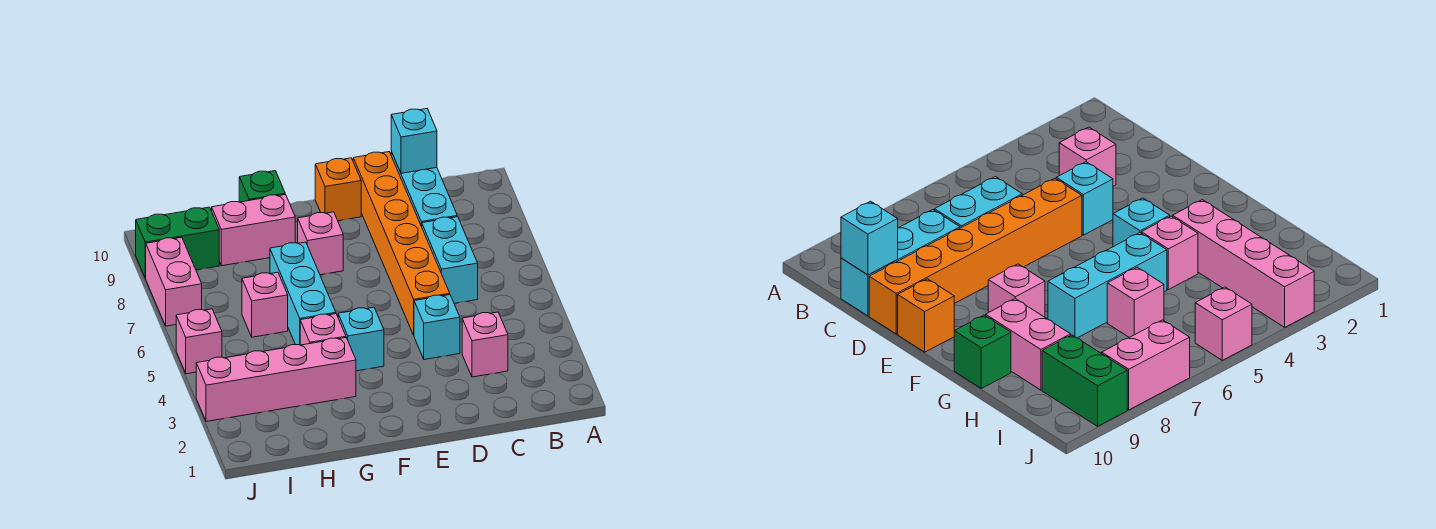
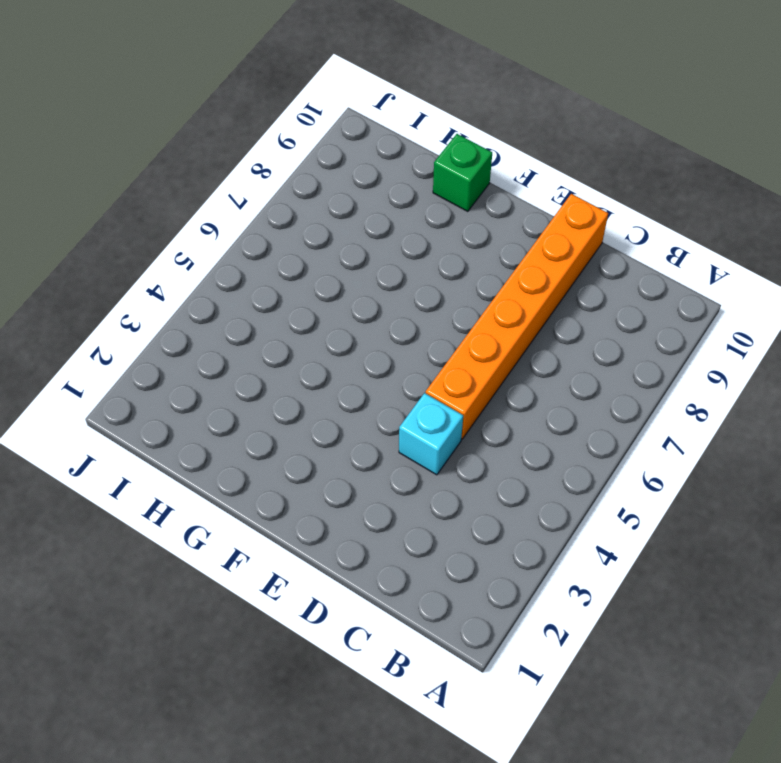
none -> pink 1x1 brick [462,312,508,377]
none -> cyan 1x2 brick [422,217,478,303]
none -> cyan 1x3 brick [391,152,457,226]

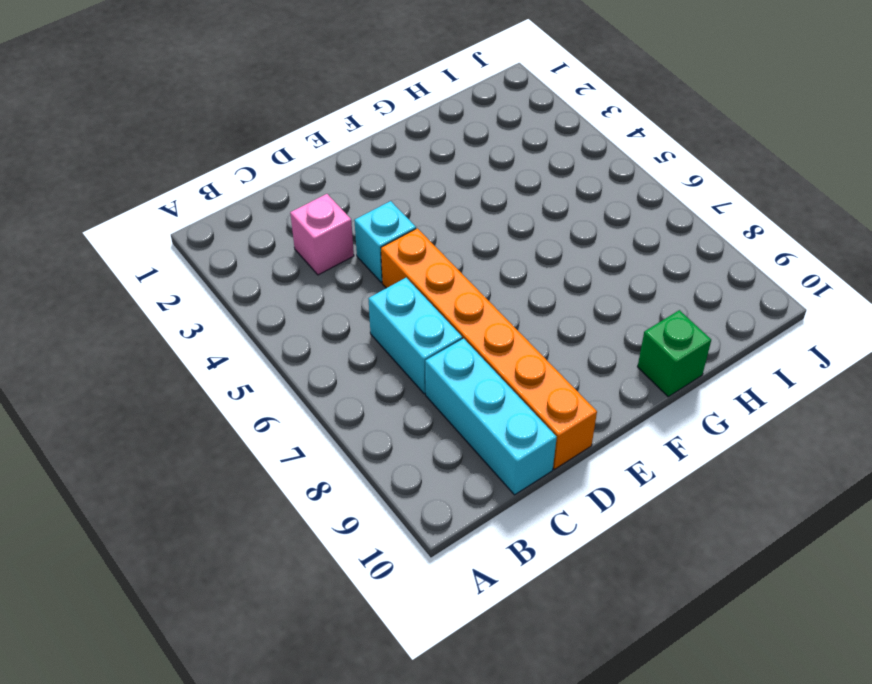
none -> orange 1x1 brick [315,158,361,221]
none -> cyan 1x1 brick [338,307,384,371]
none -> pink 1x1 brick [298,212,343,275]

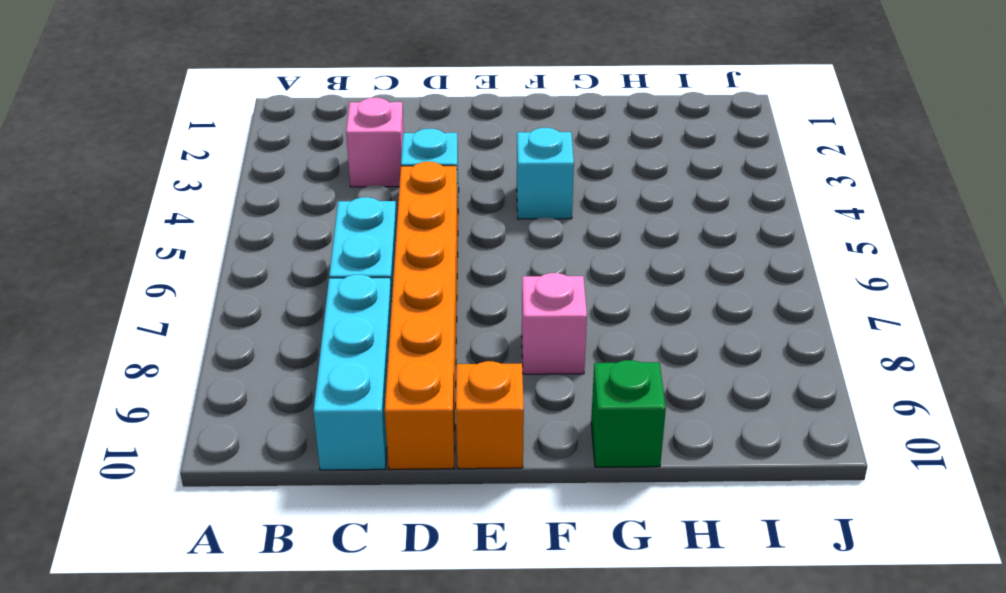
none -> pink 1x4 brick [196,338,356,422]
none -> pink 1x1 brick [300,314,346,345]
none -> cyan 1x3 brick [270,242,336,345]

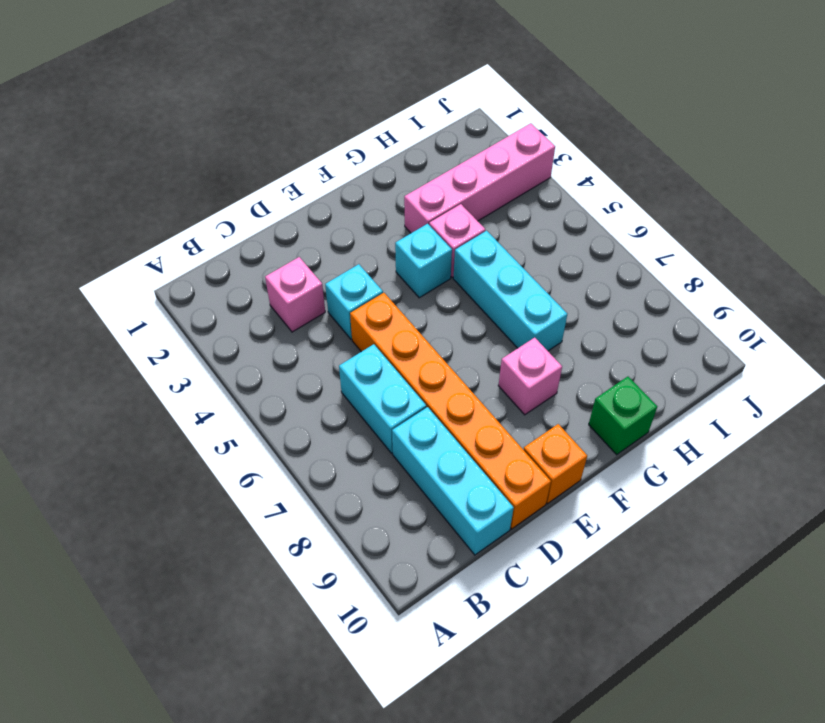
none -> pink 1x2 brick [212,194,295,266]
none -> pink 1x1 brick [242,272,288,337]
none -> green 1x2 brick [136,207,219,278]

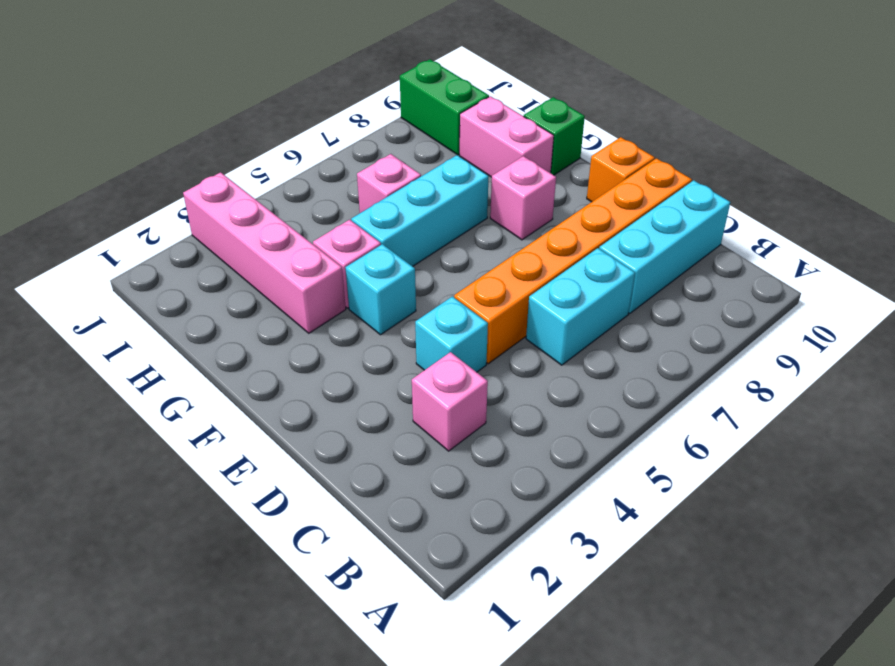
none -> pink 1x1 brick [176,309,222,374]
none -> pink 1x2 brick [145,237,202,326]
none -> cyan 1x1 brick [391,109,437,173]

